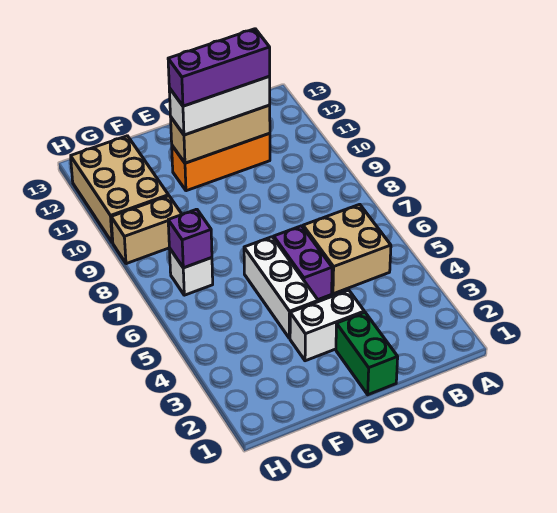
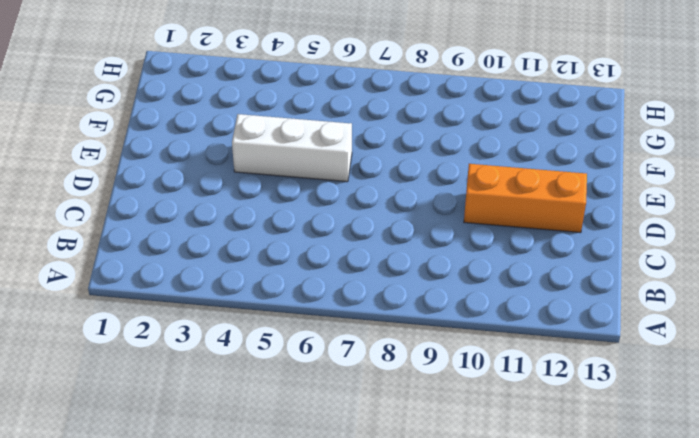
orange 1x3 brick [464,164,587,233] -> orange 1x3 brick turned to [172,133,270,191]
none -> tan 2x2 brick [303,204,391,294]
none -> green 1x2 brick [336,312,398,395]
none -> white 1x2 brick [290,290,364,361]

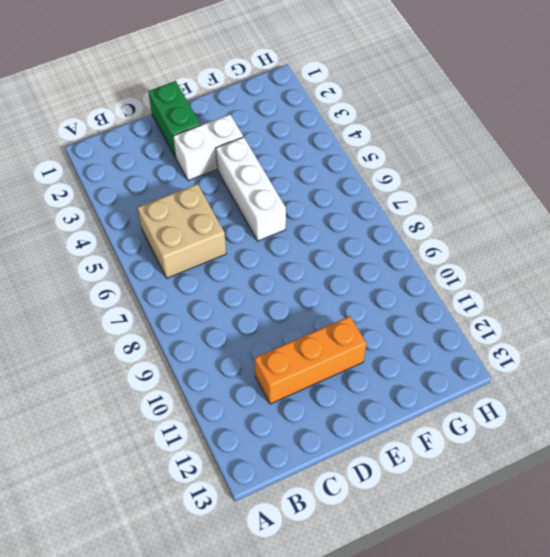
none -> purple 1x2 brick [274,226,332,299]
none -> white 1x1 brick [169,248,213,295]
none -> tan 1x2 brick [111,196,182,264]

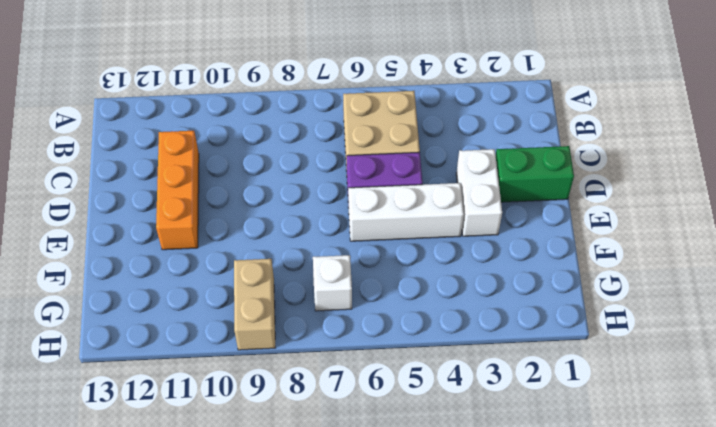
none -> tan 2x3 brick [71,136,168,242]
none -> tan 1x3 brick [171,105,270,163]
none -> purple 1x1 brick [168,209,212,268]

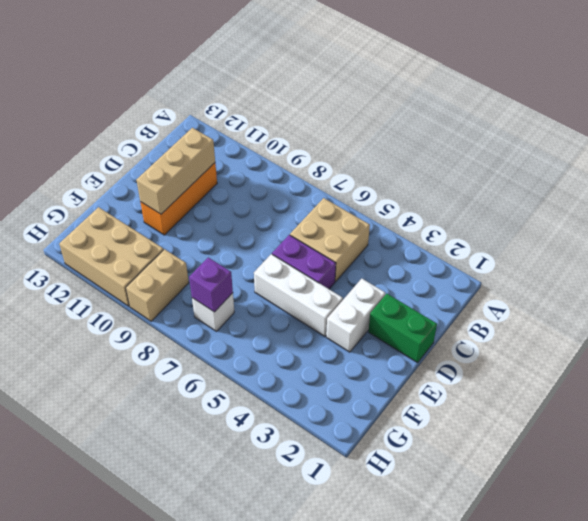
none -> white 1x3 brick [169,77,270,135]
none -> purple 1x3 brick [168,29,270,106]

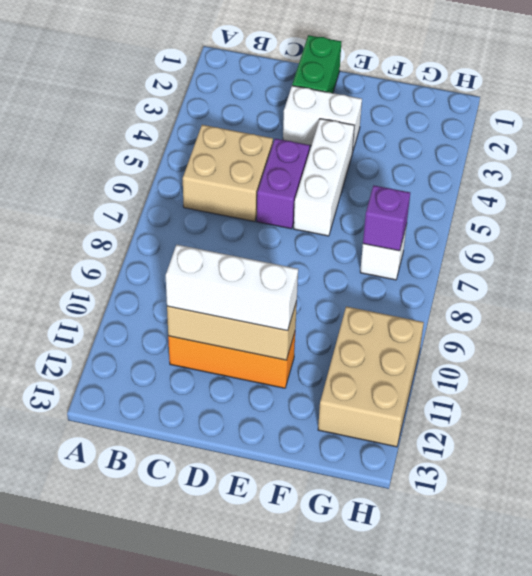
none -> tan 1x2 brick [111,196,182,264]
none -> purple 1x3 brick [168,29,270,106]

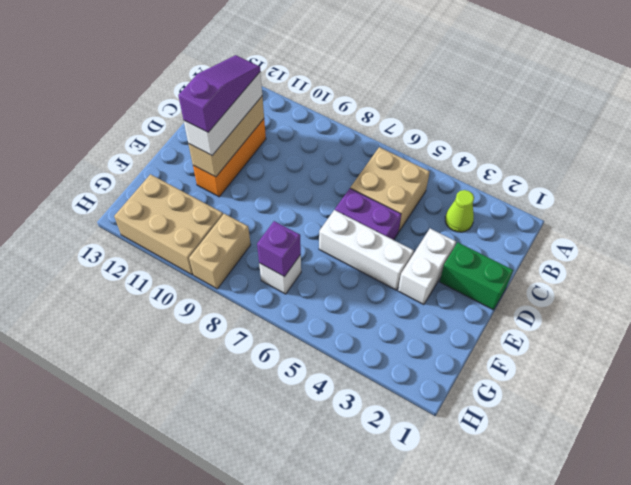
lime 1x1 cone [445,190,474,232] -> none
purple 1x3 slope [178,55,260,132] -> purple 1x3 brick [168,29,270,106]

